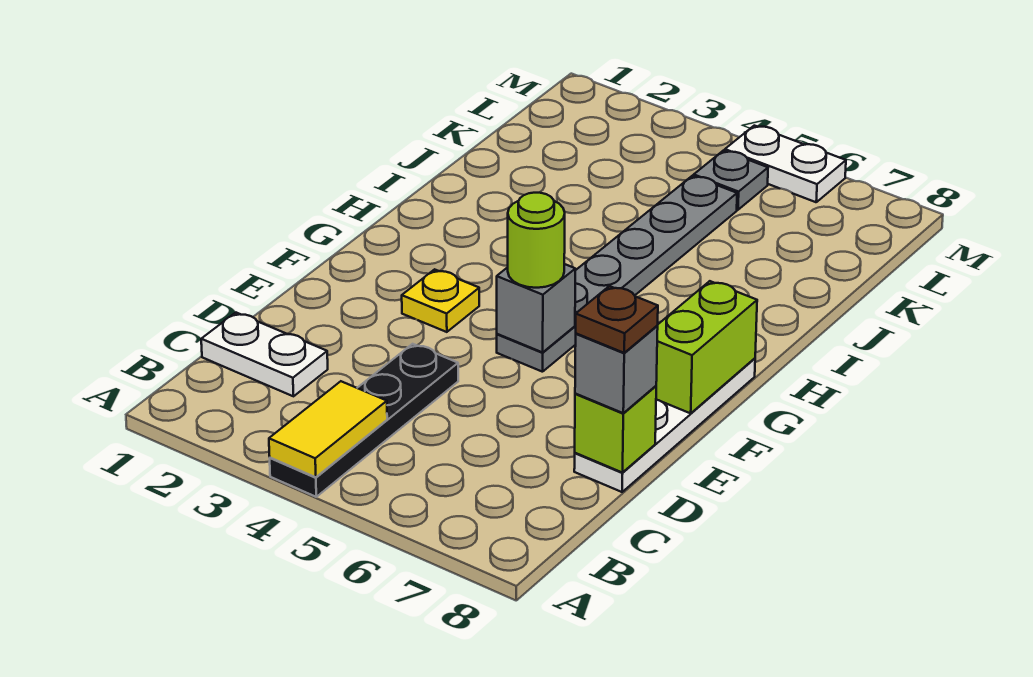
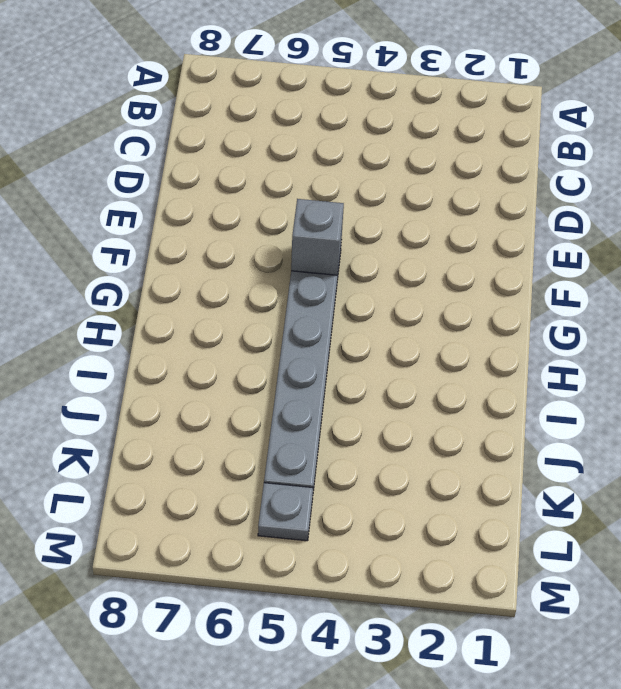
none -> black 1x4 plate [270,344,458,497]
none -> white 1x2 plate [201,313,328,396]
none -> white 1x4 plate [574,358,755,492]

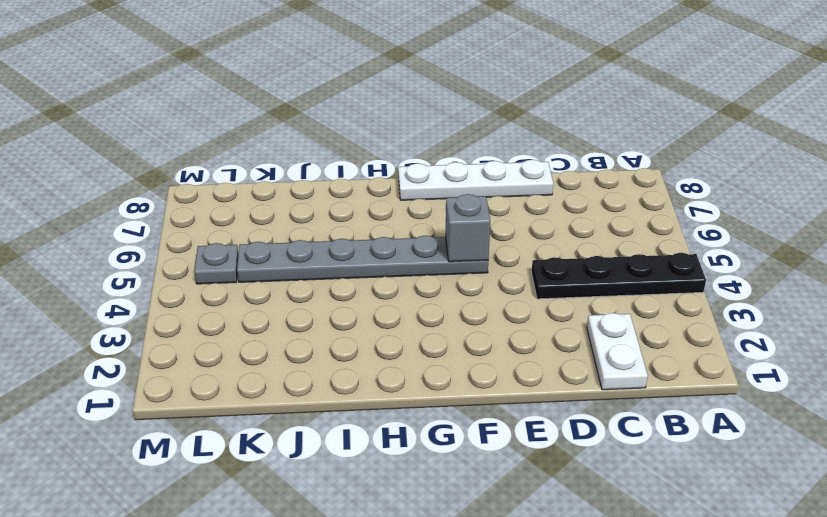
none -> yellow 1x1 plate [402,269,479,332]
none -> white 1x2 plate [725,126,846,202]
none -> yellow 1x2 tile [269,381,387,477]

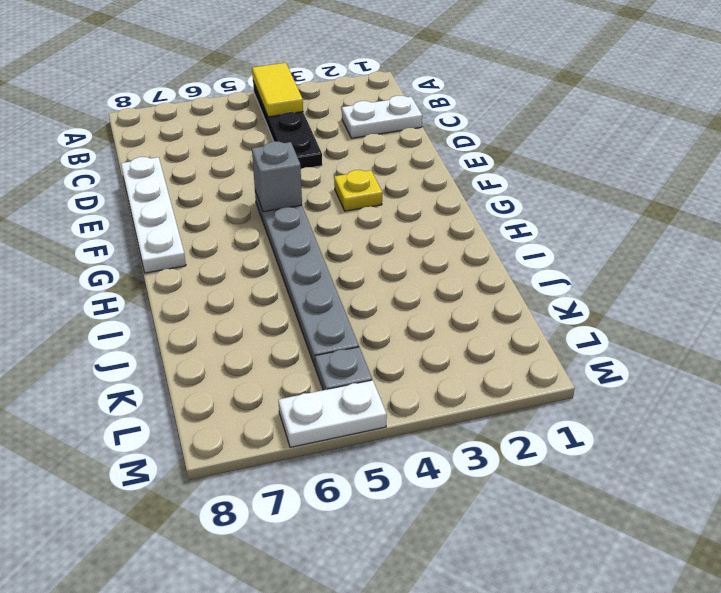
none -> lime 1x1 brick [575,386,656,473]
none -> lime 1x2 brick [656,281,757,413]
none -> grey 1x1 brick [575,326,658,413]

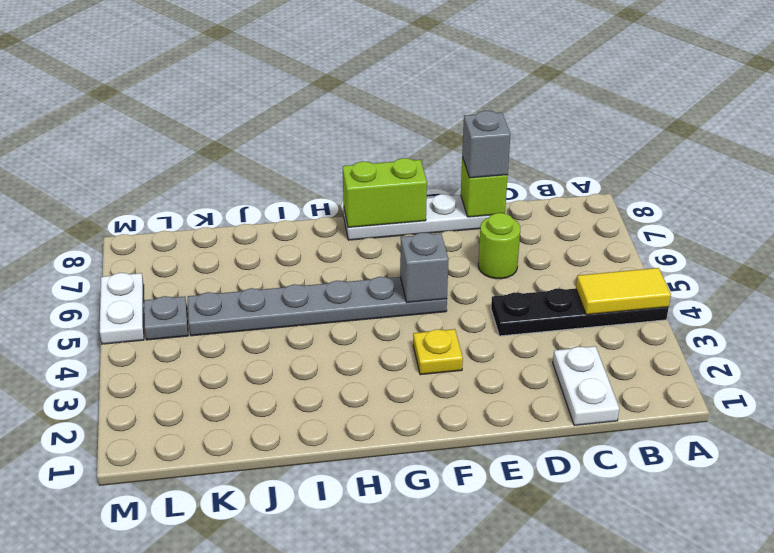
lime 1x1 round brick [478,213,520,279] -> lime 1x1 round brick moved to [508,193,565,288]
none -> brown 1x1 plate [576,286,658,353]

